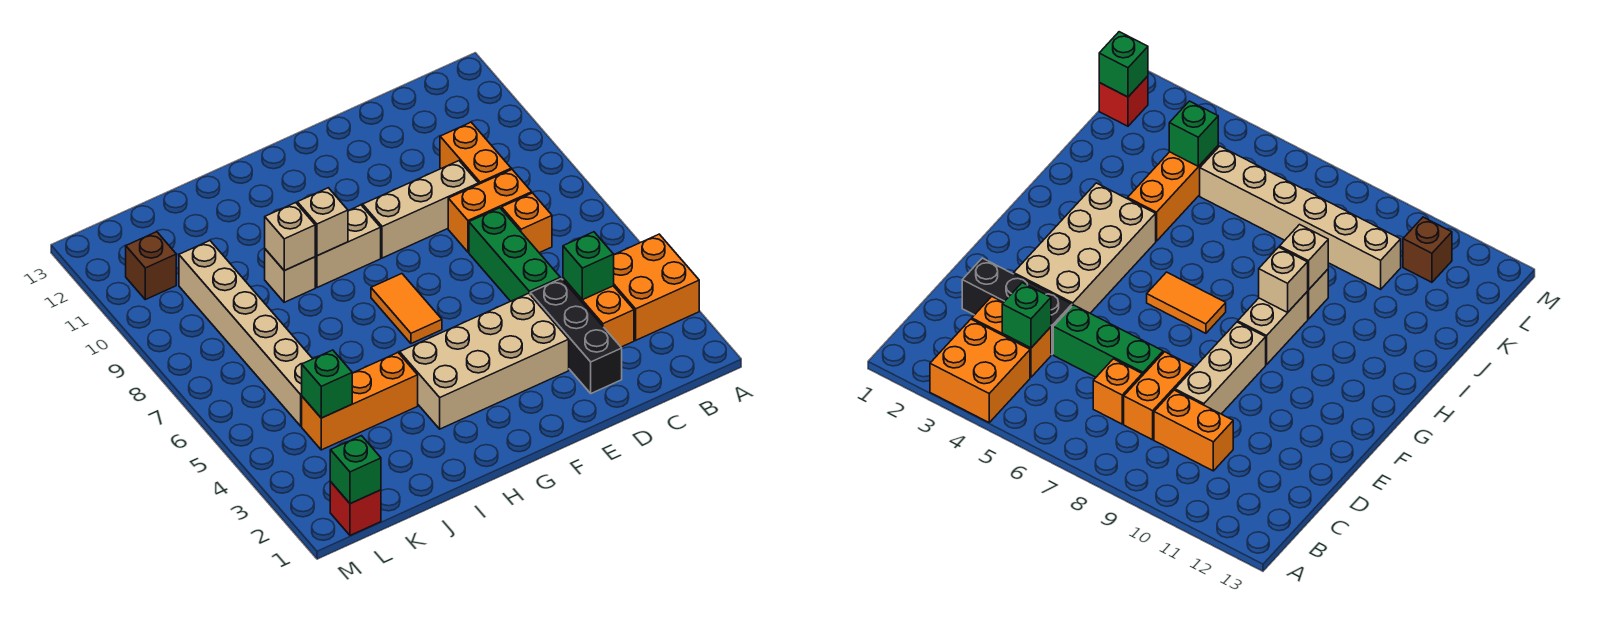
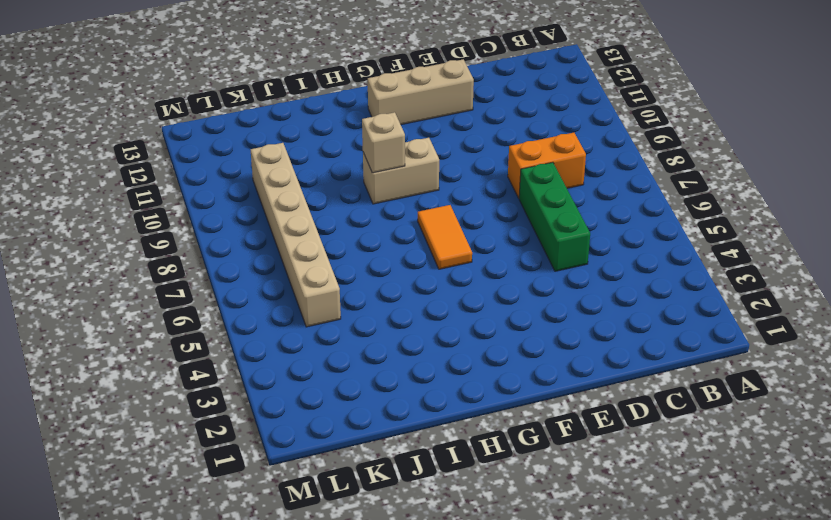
tan 1x3 brick [368,59,474,125] -> tan 1x3 brick moved to [363,161,479,258]
none -> orange 2x2 brick [614,234,699,340]
none -> orange 1x2 brick [563,278,634,347]
none -> orange 1x1 brick [502,193,552,253]

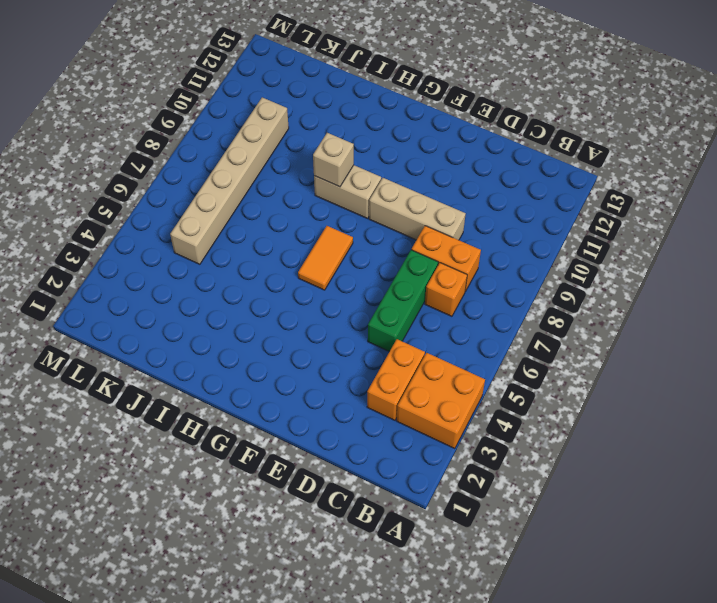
none -> orange 1x2 brick [440,122,511,184]
none -> black 1x3 brick [530,279,622,393]
none -> tan 2x4 brick [400,293,569,429]

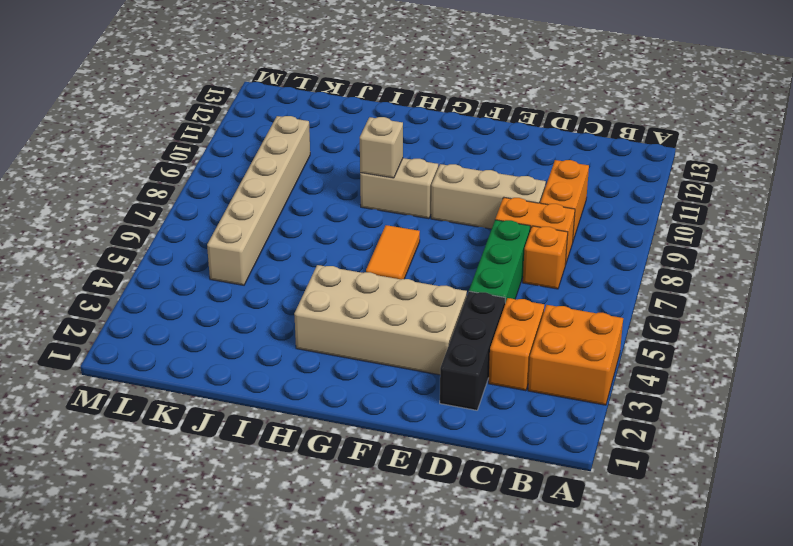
none -> orange 1x3 brick [302,353,418,450]
none -> tan 1x1 brick [265,249,315,302]
none -> red 1x1 brick [330,482,381,535]

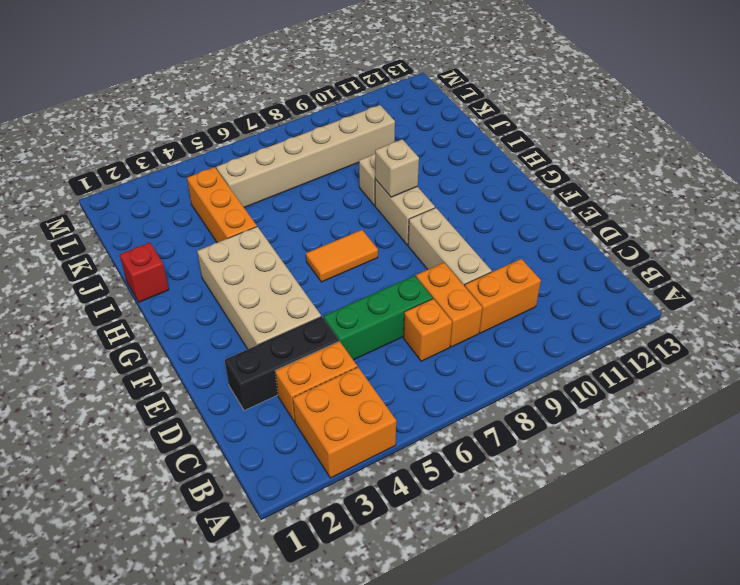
red 1x1 brick [120,243,169,302] -> red 1x1 brick moved to [330,482,381,535]
none -> brown 1x1 brick [126,232,176,300]
none -> green 1x1 brick [563,232,614,300]
none -> tan 1x1 brick [265,203,315,271]

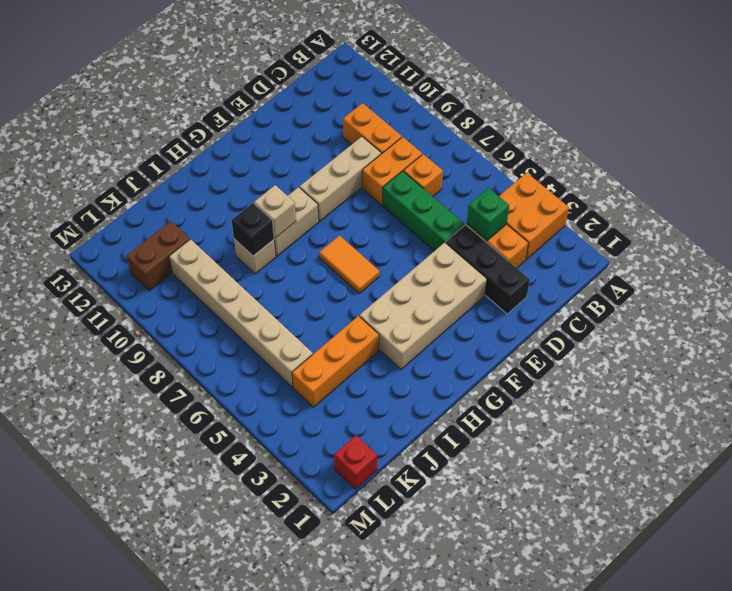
black 1x1 brick [232,203,274,256] -> tan 1x1 brick [265,203,315,271]
brown 1x2 brick [127,221,190,291] -> brown 1x1 brick [126,232,176,300]
none -> green 1x1 brick [302,350,352,418]
none -> green 1x1 brick [330,436,381,504]

